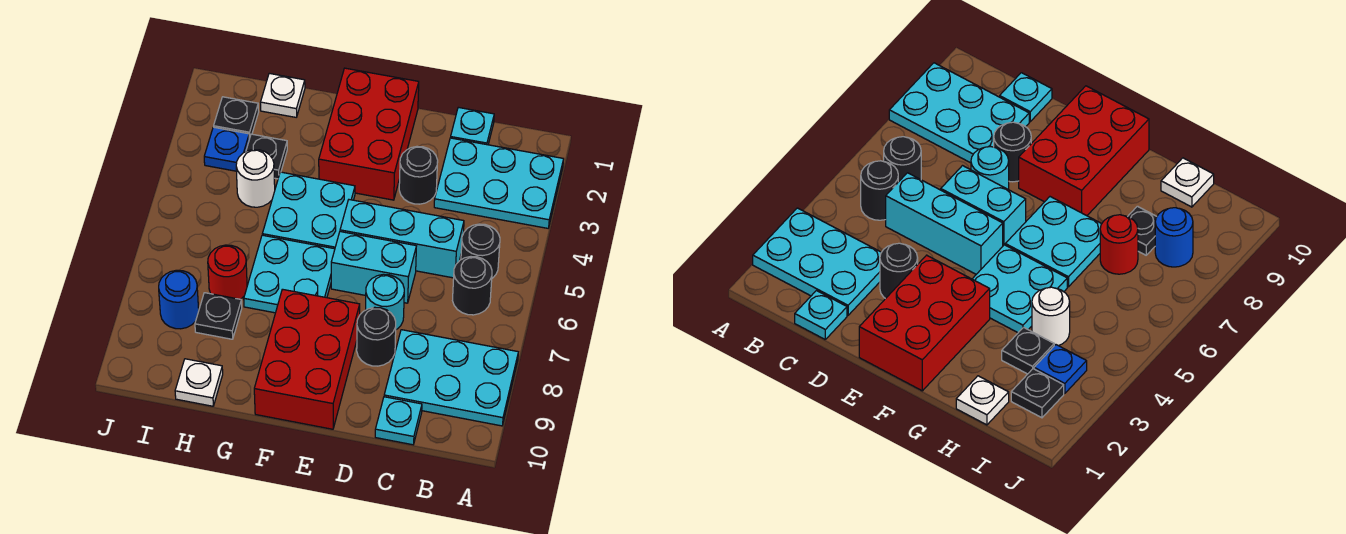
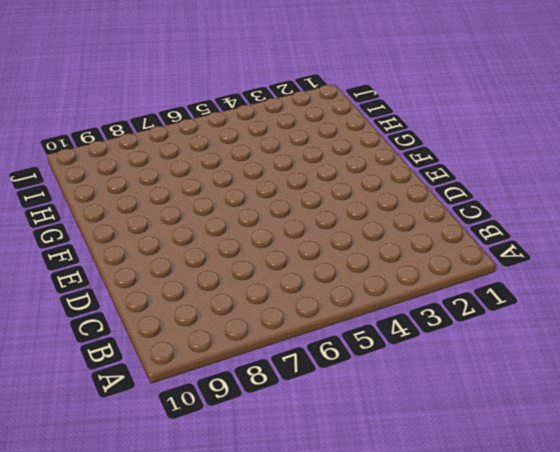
none -> cyan 2x3 plate [434,138,564,228]
none -> cyan 2x3 plate [384,330,518,426]
none -> black 1x1 round brick [461,224,500,278]

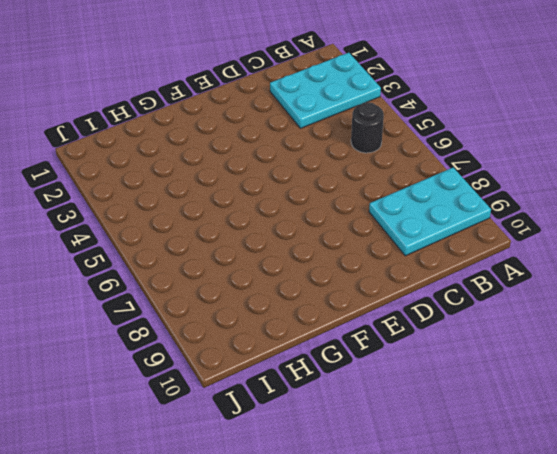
none -> black 1x1 round brick [453,257,492,315]
none -> cyan 1x1 plate [451,107,494,145]
none -> cyan 1x3 brick [340,200,464,278]

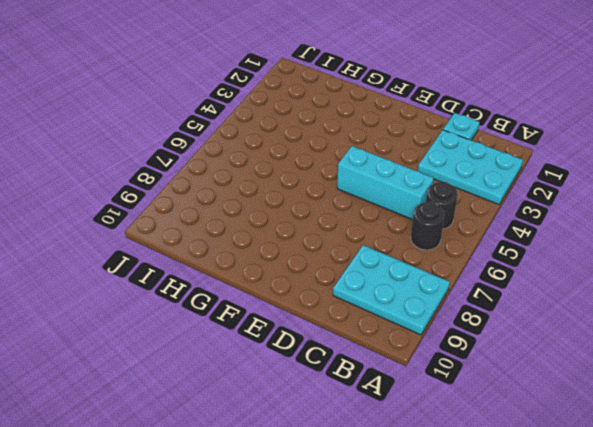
none -> cyan 1x1 plate [375,397,422,445]
none -> black 1x1 round brick [399,146,438,204]
none -> cyan 1x2 brick [331,232,416,303]

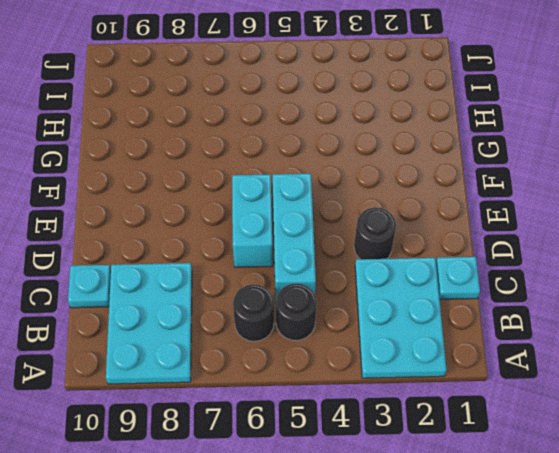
none -> cyan 1x1 round brick [366,274,404,330]
none -> black 1x1 round brick [357,307,396,366]
none -> red 2x3 brick [319,68,419,200]

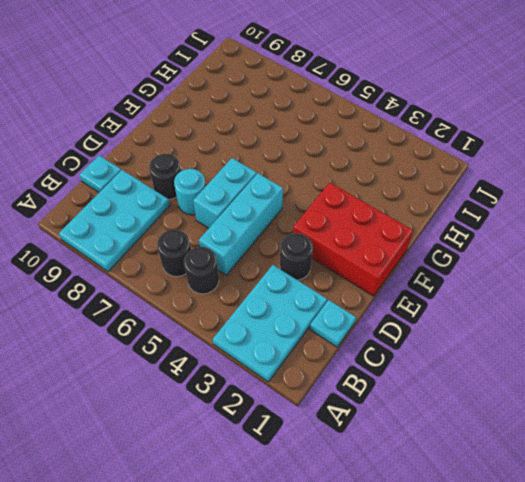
none -> red 2x3 brick [254,289,360,429]
none -> cyan 2x2 plate [262,172,355,249]
none -> cyan 2x2 plate [244,235,335,313]

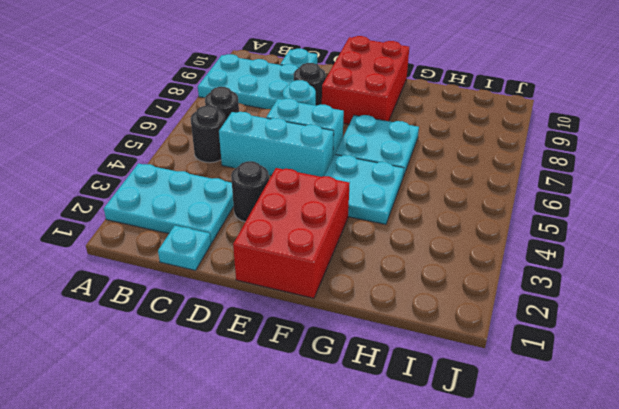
none -> white 1x1 plate [261,73,305,117]
none -> black 1x1 plate [246,134,287,179]
none -> white 1x1 round brick [236,150,275,207]

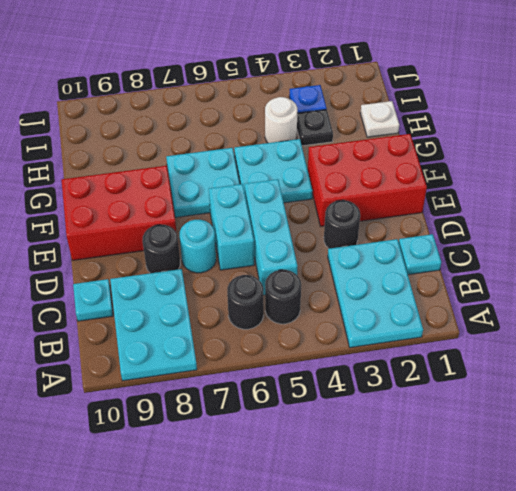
none -> red 1x1 round brick [208,245,247,299]
none -> black 1x1 plate [195,293,242,339]
none -> white 1x1 plate [175,359,223,406]

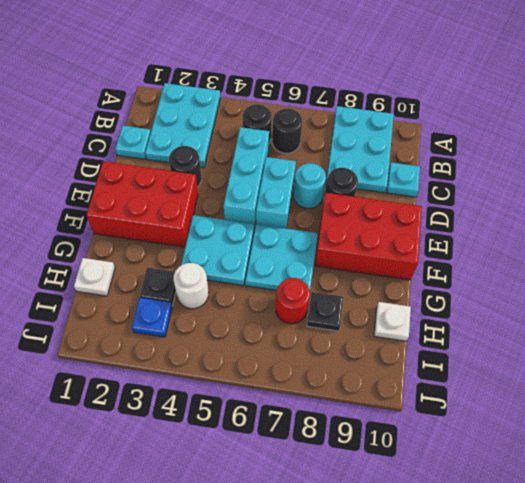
none -> black 1x1 plate [214,97,259,139]
none -> blue 1x1 round brick [159,270,199,329]

